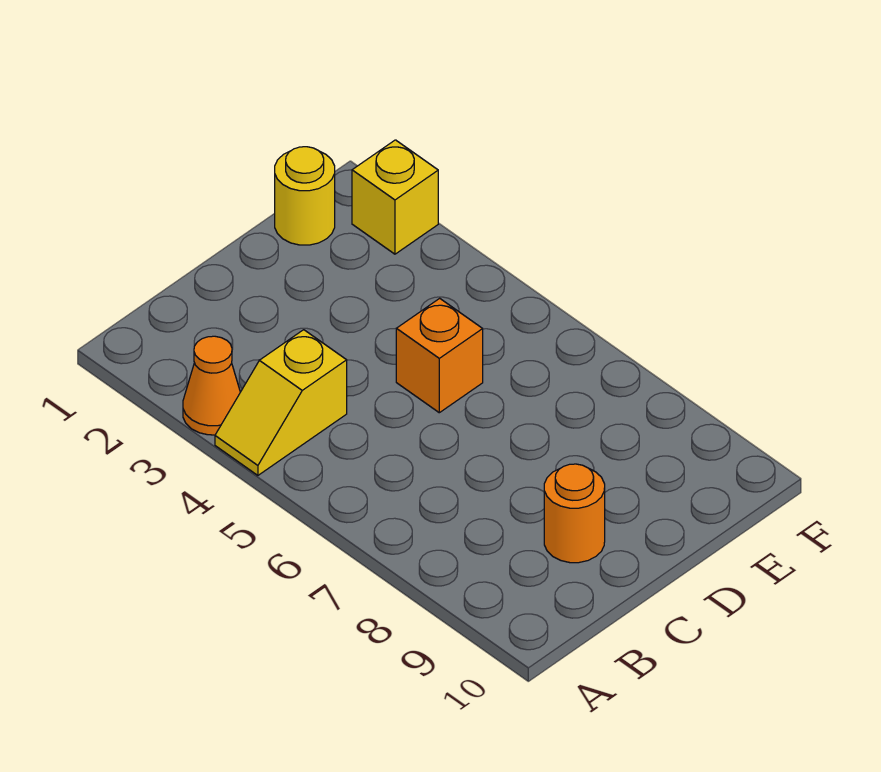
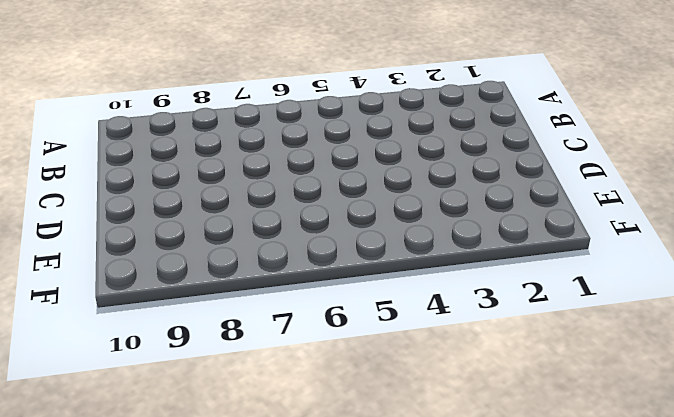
none -> orange 1x1 cone [183,336,240,435]
none -> yellow 1x2 slope [215,330,347,475]

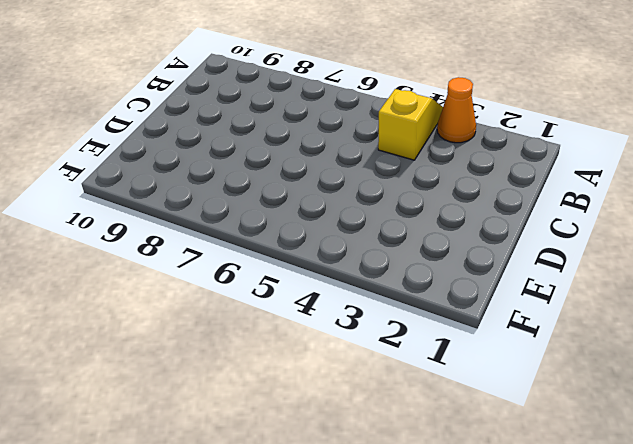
none -> orange 1x1 round brick [544,464,605,563]
none -> orange 1x1 brick [396,298,483,413]

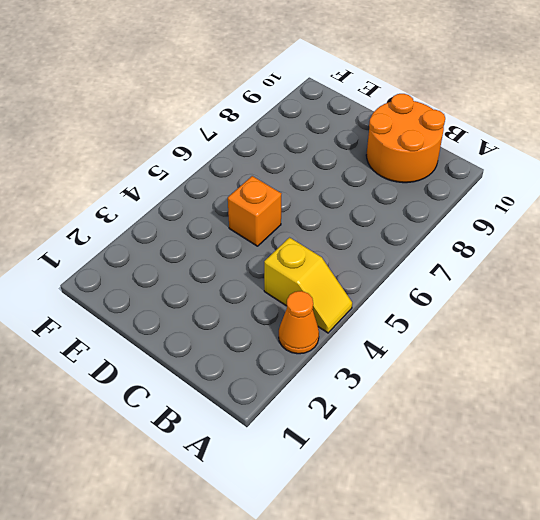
orange 2x2 round brick [366,94,445,183] -> orange 1x1 round brick [544,464,605,563]
none -> yellow 1x1 round brick [275,147,335,245]
none -> yellow 1x1 brick [352,140,438,254]

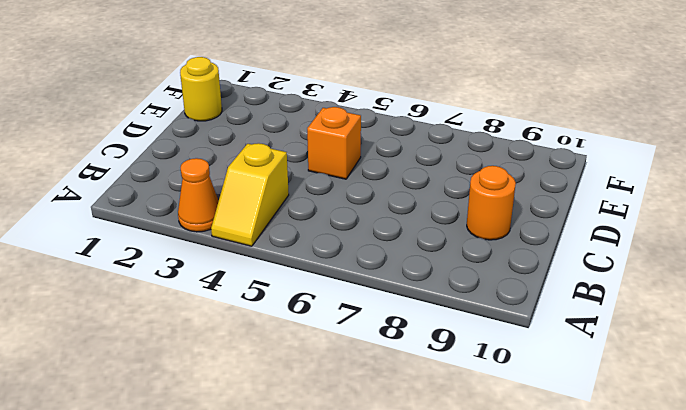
none -> yellow 1x1 brick [352,140,438,254]

